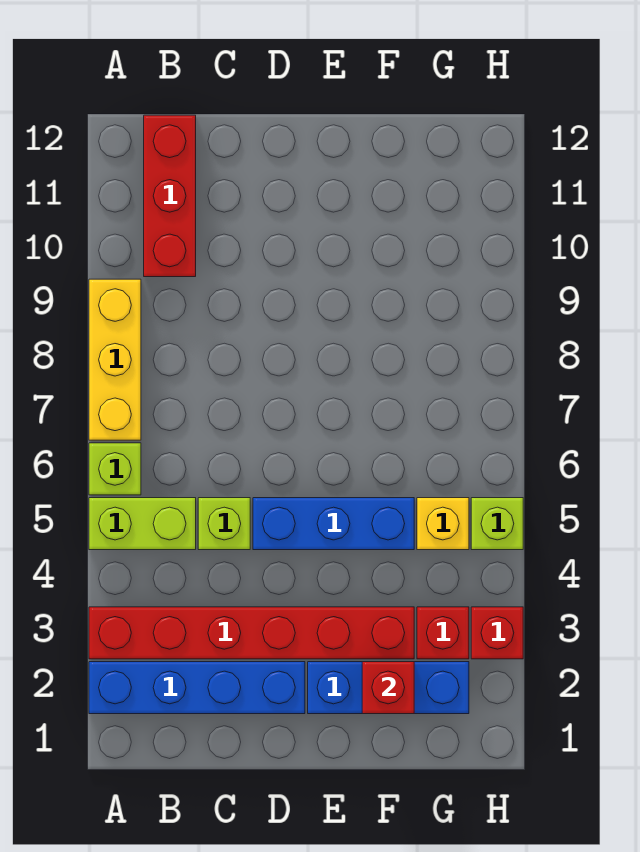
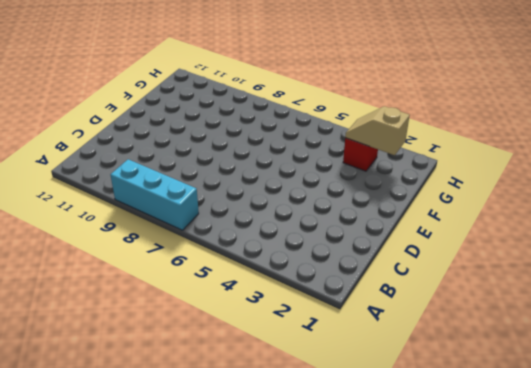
cyan 1x3 brick [111,159,199,230] -> yellow 1x3 brick [89,279,141,440]
tan 1x2 slope [345,106,410,155] -> none
none -> blue 1x4 brick [89,662,305,714]
none -> red 1x6 brick [89,607,414,659]
none -> lime 1x2 brick [89,498,196,550]

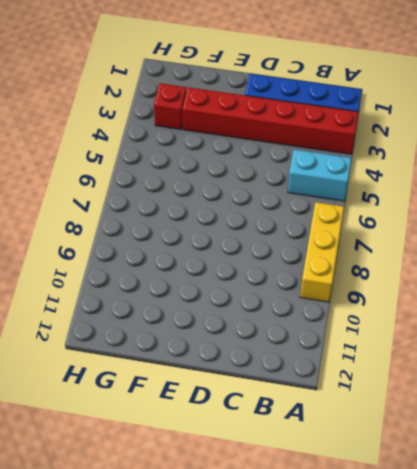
cyan 1x2 brick [288,150,352,201] -> lime 1x2 brick [89,498,196,550]
none -> lime 1x1 brick [89,443,141,495]
none -> red 1x3 brick [144,115,196,277]
none -> lime 1x1 brick [198,498,250,550]

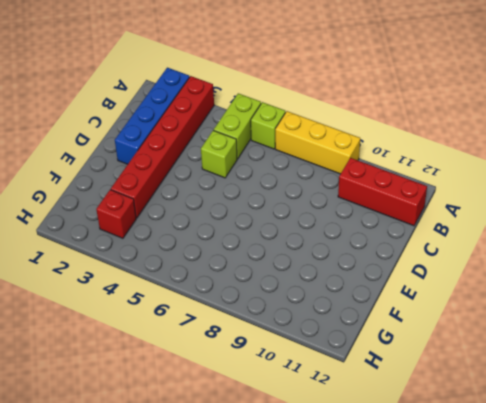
none -> blue 1x3 brick [253,498,414,550]
none -> blue 1x3 brick [308,662,469,714]
none -> yellow 1x1 brick [417,498,469,550]

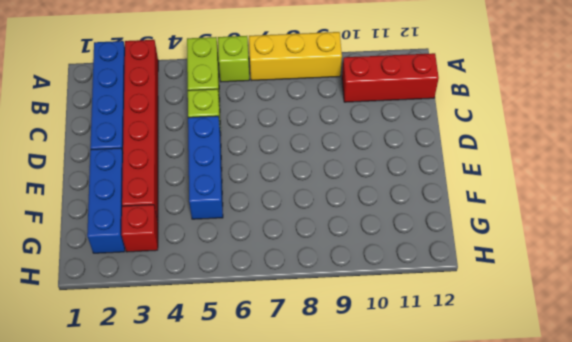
none -> yellow 1x1 brick [417,498,469,550]
none -> red 1x1 brick [471,607,523,659]
none -> lime 1x1 brick [471,498,523,550]

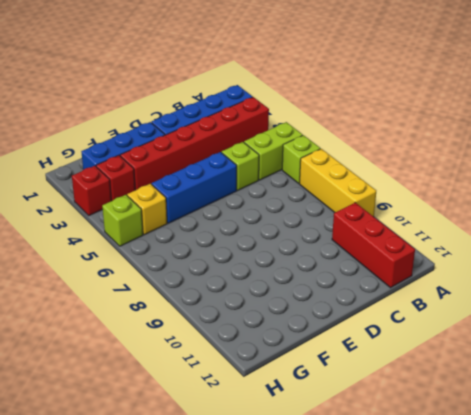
none -> red 1x1 brick [362,662,414,714]

